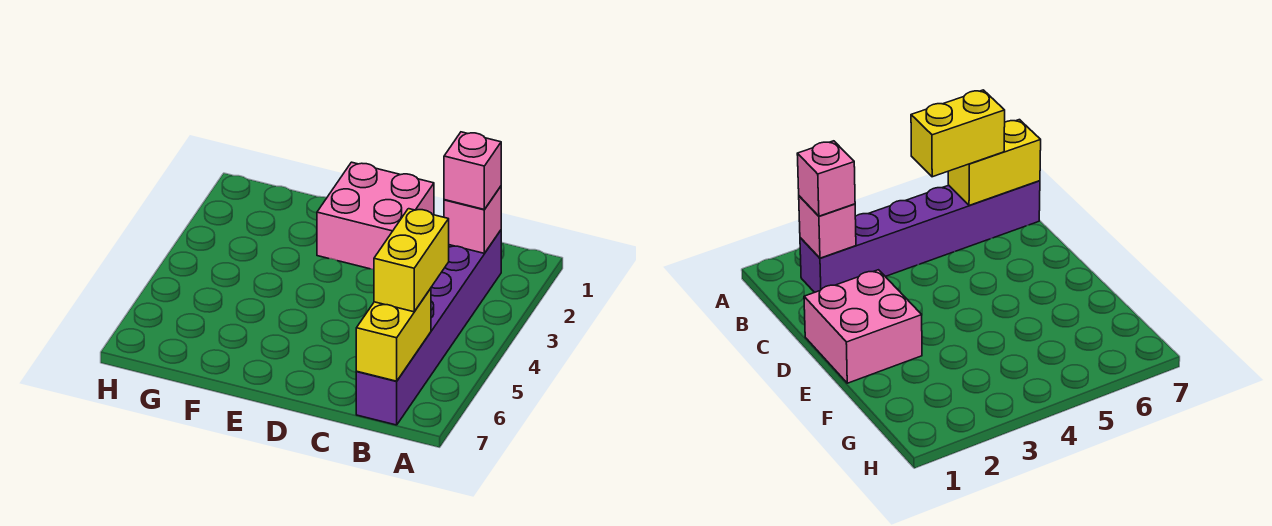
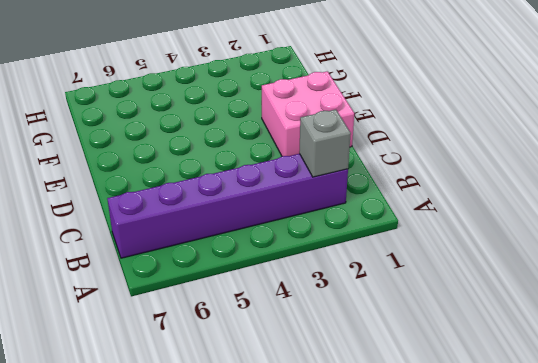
grey 1x1 brick [299,110,351,177] -> pink 1x1 brick [444,186,501,253]
none -> yellow 1x2 brick [356,288,431,381]
none -> pink 1x1 brick [444,132,501,209]

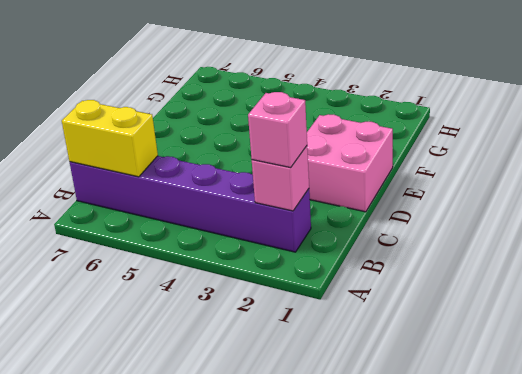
none -> yellow 1x2 brick [374,209,449,312]

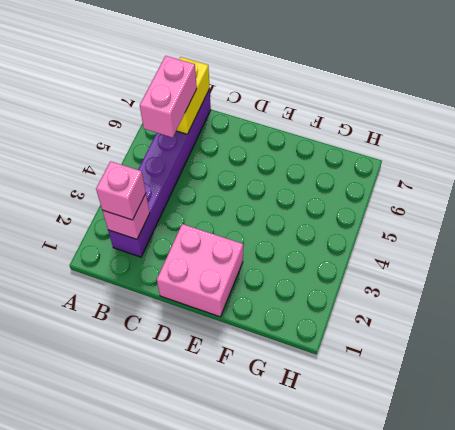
pink 1x2 brick [140,56,197,137] -> yellow 1x2 brick [374,209,449,312]

